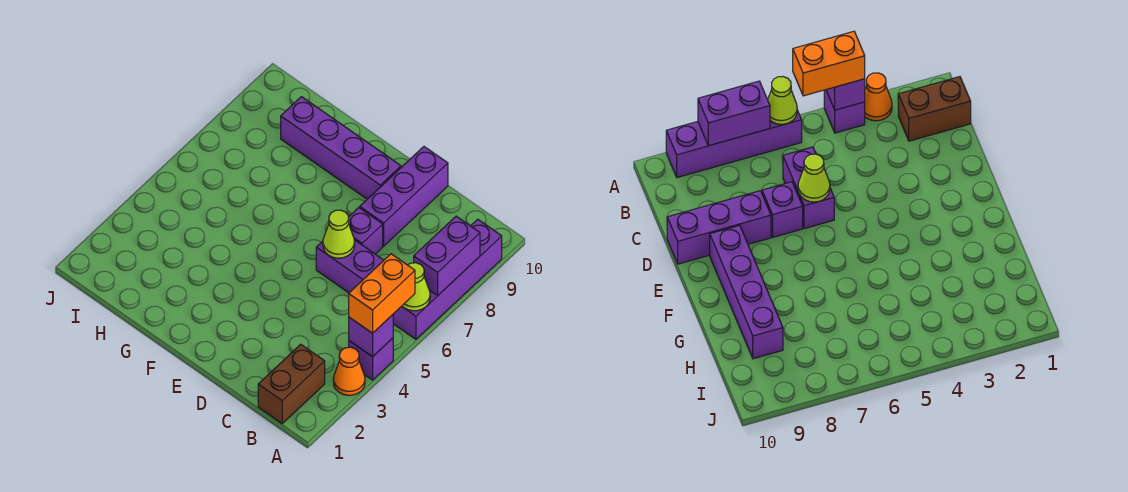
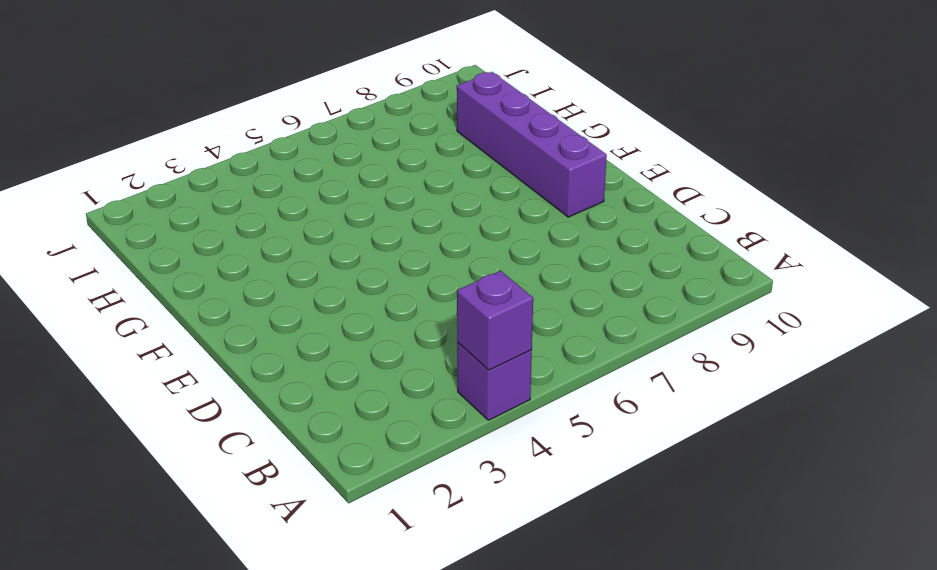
none -> orange 1x1 cone [333,347,365,395]
none -> purple 1x4 brick [393,219,502,339]
none -> brown 1x2 brick [258,344,325,423]

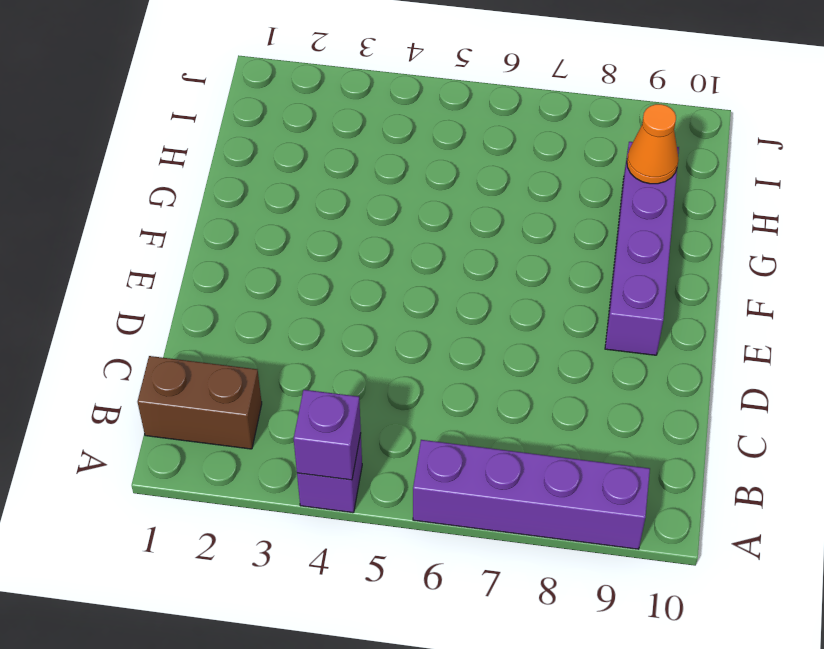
orange 1x1 cone [627,104,678,184] -> orange 1x1 cone moved to [333,347,365,395]
none -> purple 1x2 brick [316,240,384,293]
none -> purple 1x1 brick [348,208,383,254]
none -> purple 1x3 brick [360,147,448,246]

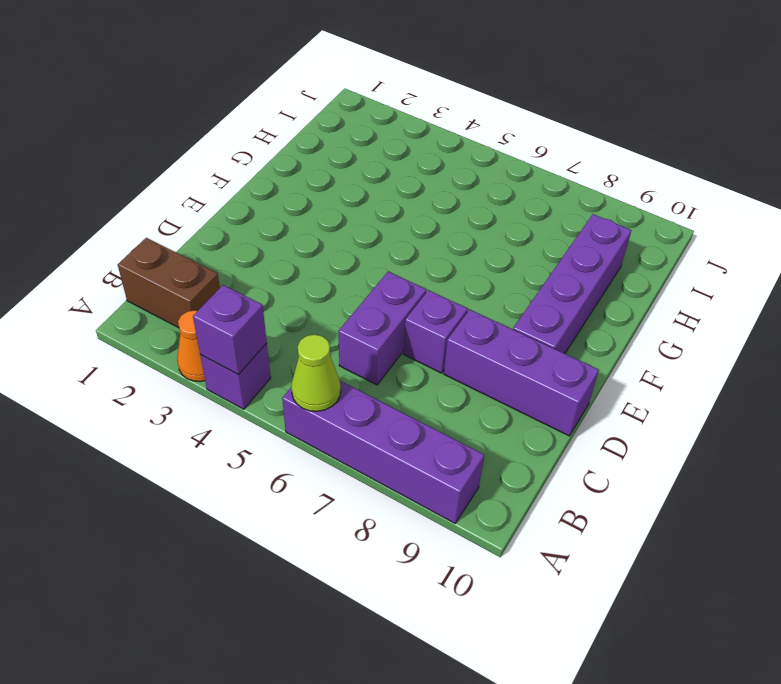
none -> purple 1x2 brick [414,216,480,295]
none -> lime 1x1 cone [323,210,355,258]
none -> orange 1x2 brick [349,254,415,333]

